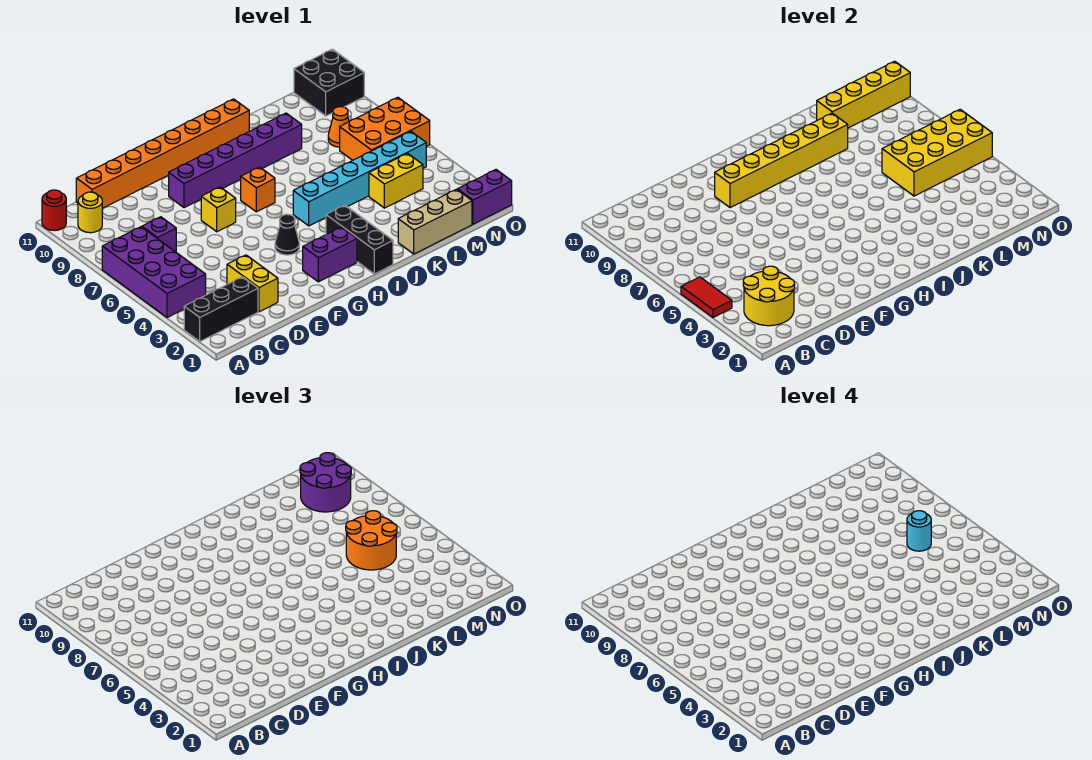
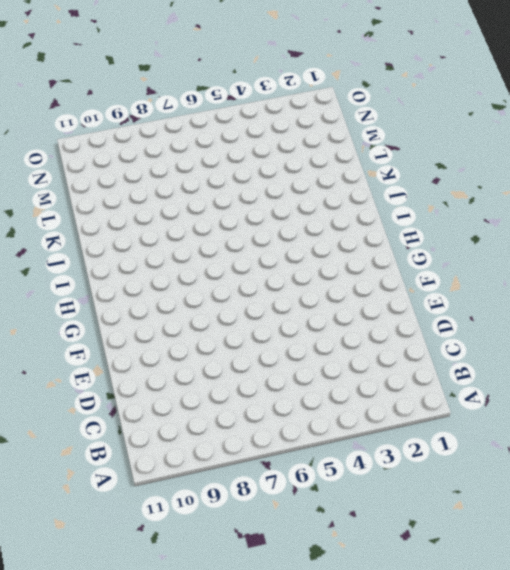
none -> black 1x3 brick [184,277,258,341]
none -> purple 2x4 brick [102,227,206,318]
none -> red 1x1 round brick [42,190,66,231]

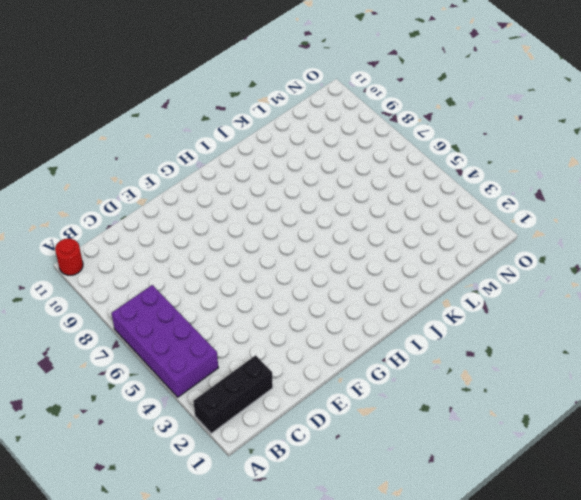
none -> yellow 1x1 round brick [78,192,102,233]
none -> purple 1x1 brick [142,217,176,252]
none -> orange 1x8 brick [76,99,249,208]

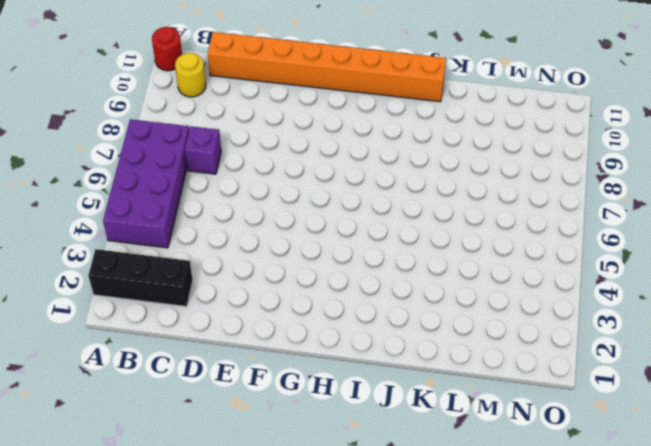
none -> yellow 1x2 brick [227,255,278,312]
none -> yellow 1x1 brick [201,187,236,232]
none -> purple 1x6 brick [169,113,302,208]

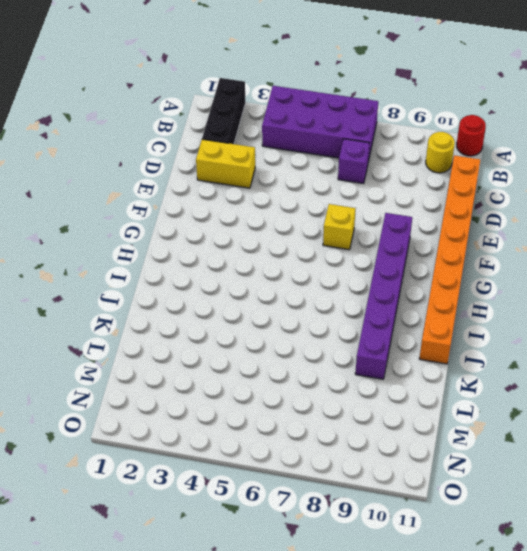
none -> purple 1x2 brick [303,227,357,282]
none -> black 1x1 cone [275,214,299,255]
none -> orange 1x1 brick [241,167,275,212]

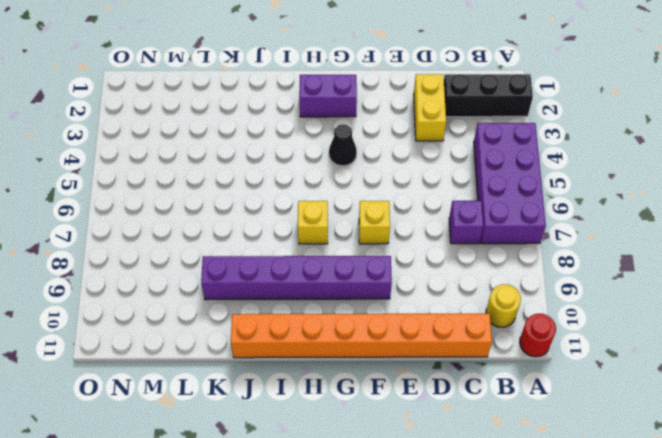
yellow 1x1 brick [298,201,328,244] -> orange 1x1 brick [241,167,275,212]
none -> black 1x3 brick [326,205,393,274]
none -> cyan 1x6 brick [293,131,426,226]
none -> tan 1x3 brick [398,189,472,254]

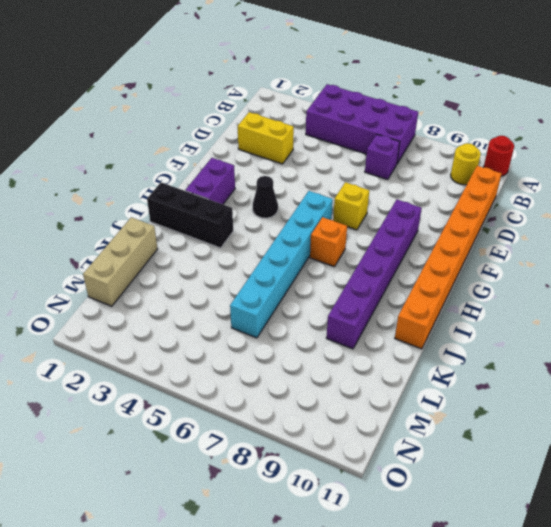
cyan 1x6 brick [230,191,333,338] -> cyan 1x6 brick moved to [293,131,426,226]
none -> black 1x3 brick [184,277,258,341]
none -> yellow 1x2 brick [369,153,423,208]
none -> orange 2x3 brick [340,97,430,160]

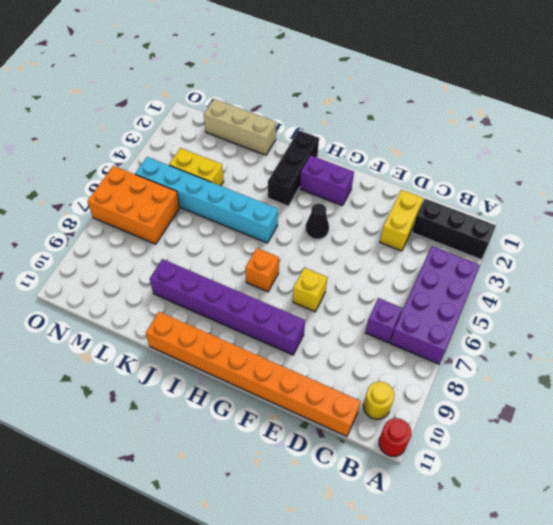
none -> orange 1x1 cone [328,107,349,147]
none -> purple 1x2 brick [457,170,512,224]
none -> black 2x2 brick [294,49,364,116]

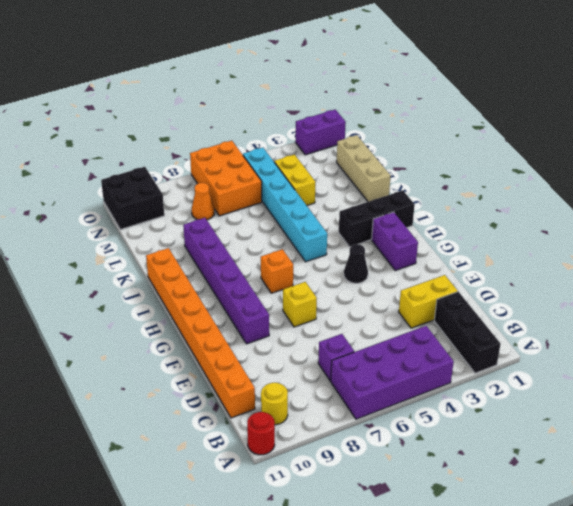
purple 1x2 brick [295,109,346,155] -> purple 1x2 brick turned to [457,170,512,224]
none -> red 1x2 tile [681,277,732,318]
none -> yellow 2x2 round brick [743,266,795,326]
none -> yellow 1x6 brick [715,113,848,208]

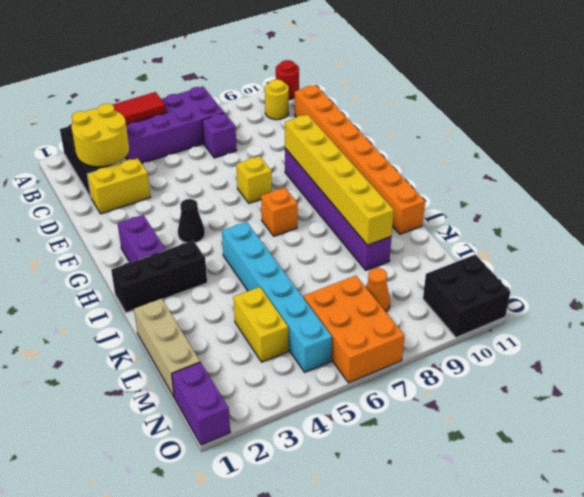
none -> yellow 2x4 brick [882,109,992,196]
none -> yellow 1x4 brick [817,61,910,128]
none -> orange 2x2 round brick [346,511,397,570]

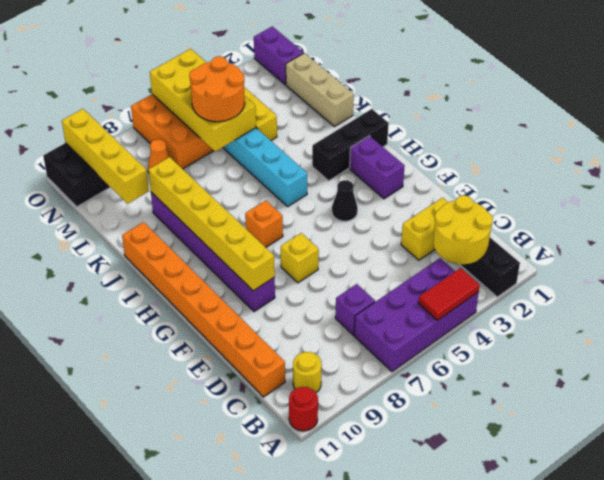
none -> purple 2x2 round brick [300,453,351,512]
none -> cyan 1x1 round brick [907,511,931,551]

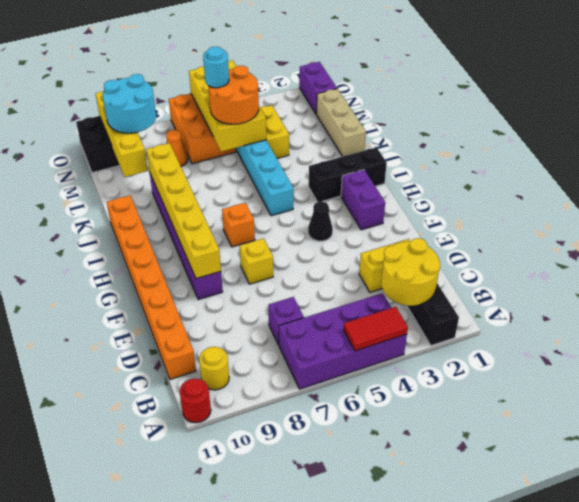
cyan 2x2 round brick [103,74,156,133] -> purple 2x2 round brick [300,453,351,512]

